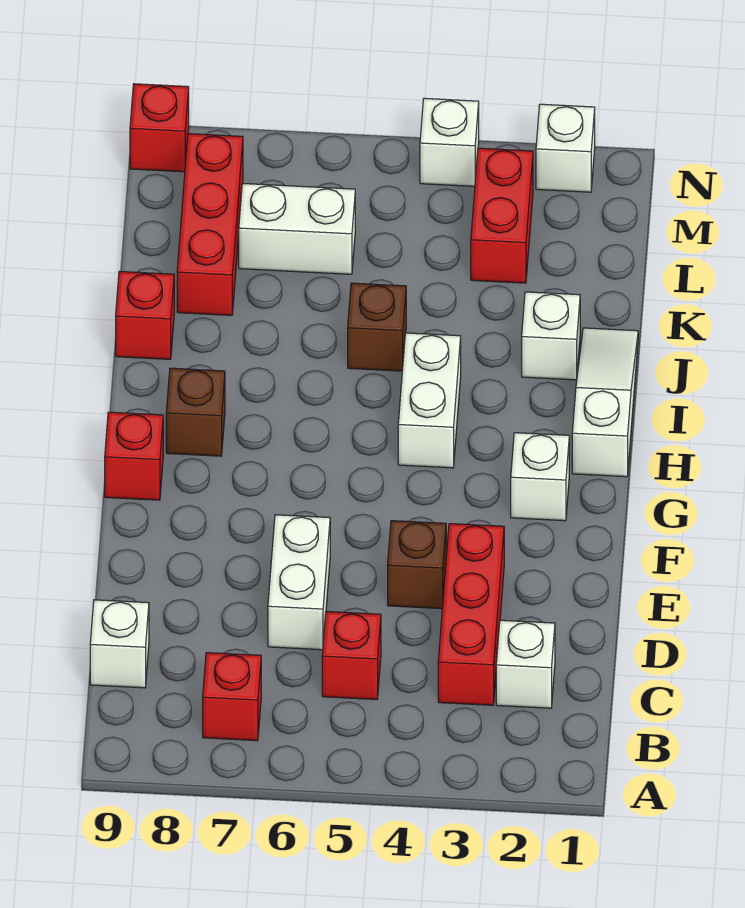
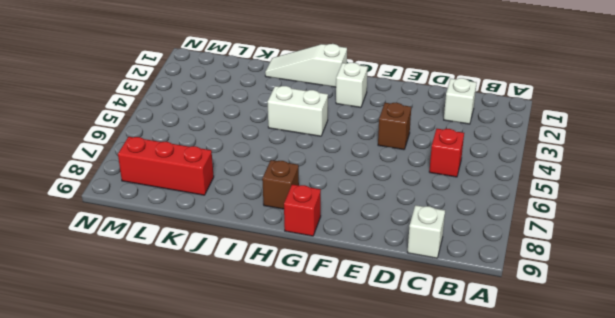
none -> red 1x1 brick [203,653,261,741]
none -> red 1x3 brick [438,524,504,705]
none -> white 1x2 brick [268,515,330,650]

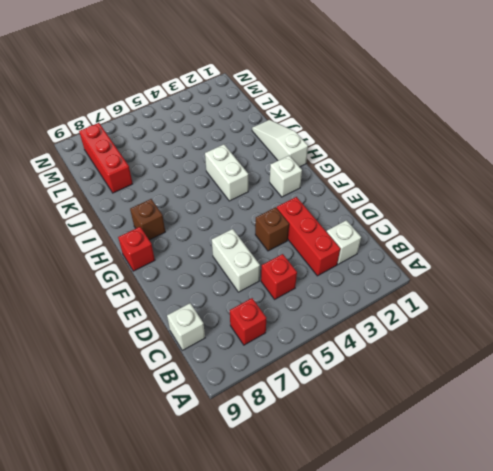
none -> white 1x1 brick [522,292,580,380]
none -> brown 1x1 brick [348,283,406,371]
none -> red 1x1 brick [116,271,174,359]

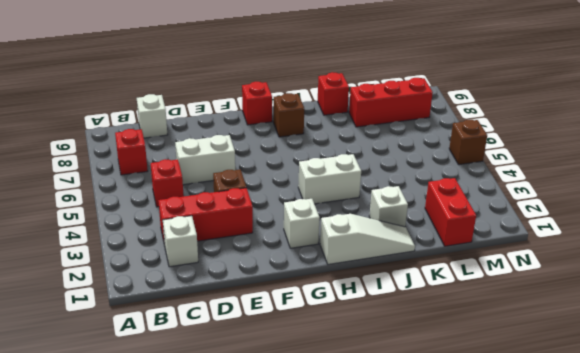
red 1x2 brick [425,178,476,246] -> red 1x2 brick turned to [471,148,533,283]
brown 1x1 brick [449,120,487,165] -> brown 1x1 brick moved to [348,283,406,371]
none -> white 1x2 brick [239,183,355,274]
none -> white 1x1 brick [536,104,595,192]
none -> white 1x1 brick [420,98,479,186]

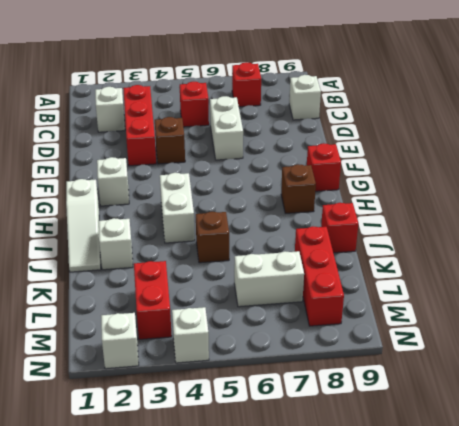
none -> red 1x1 brick [130,84,189,172]

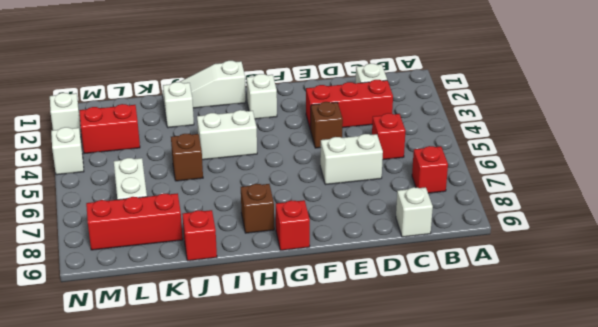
none -> red 1x1 brick [130,84,189,172]

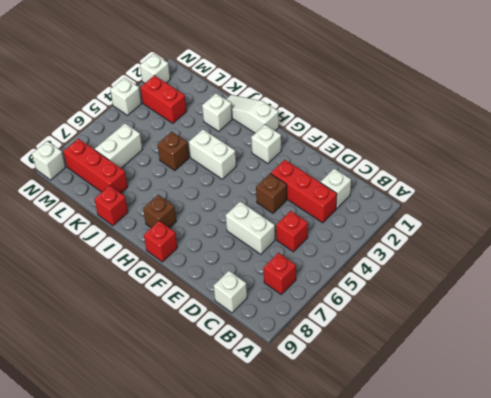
white 1x1 brick [32,141,66,180] -> red 1x1 brick [130,84,189,172]

